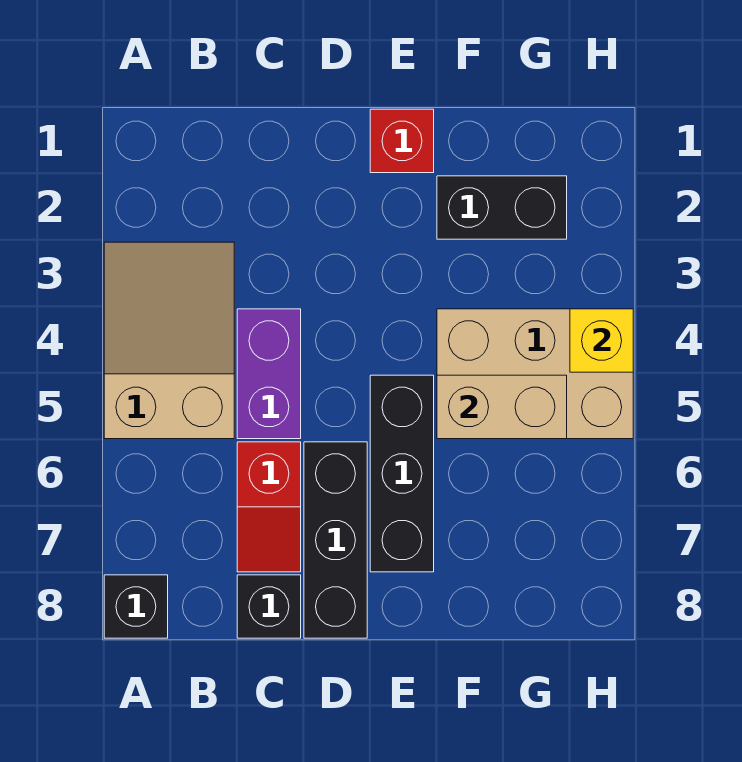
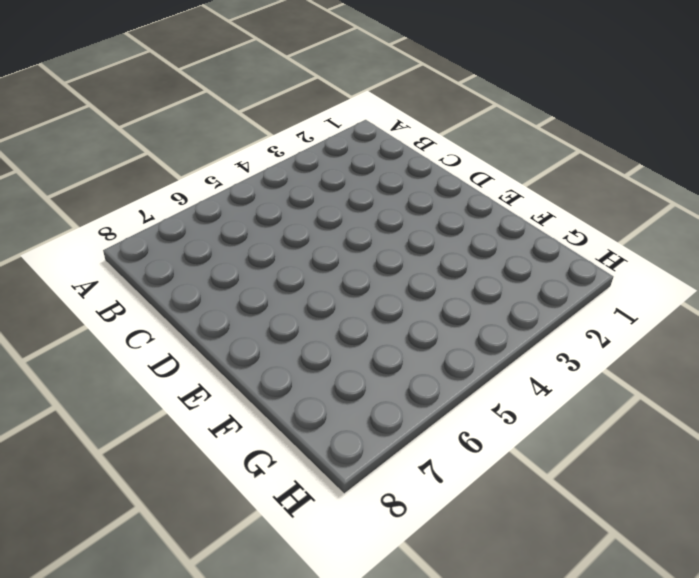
none -> tan 2x3 slope [104,242,234,439]
none -> black 1x1 brick [104,575,168,638]
none -> purple 1x2 brick [237,309,301,439]

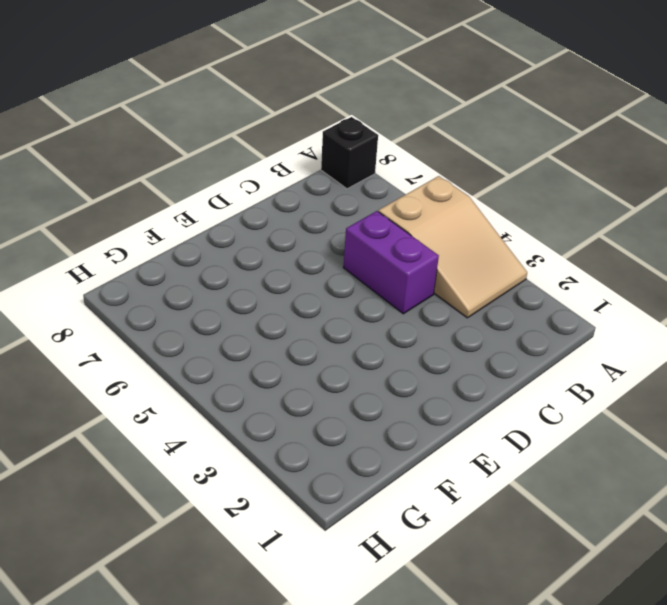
none -> red 1x2 slope [237,442,301,572]
none -> black 1x1 brick [237,575,301,638]
none -> black 1x3 brick [304,442,367,638]

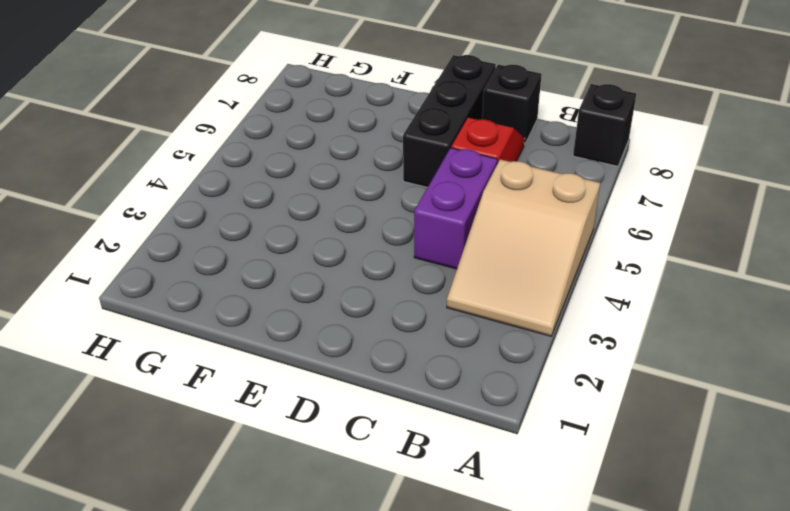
none -> red 1x1 brick [370,109,434,173]
none -> black 1x3 brick [370,375,434,572]
none -> black 1x2 brick [437,176,567,239]

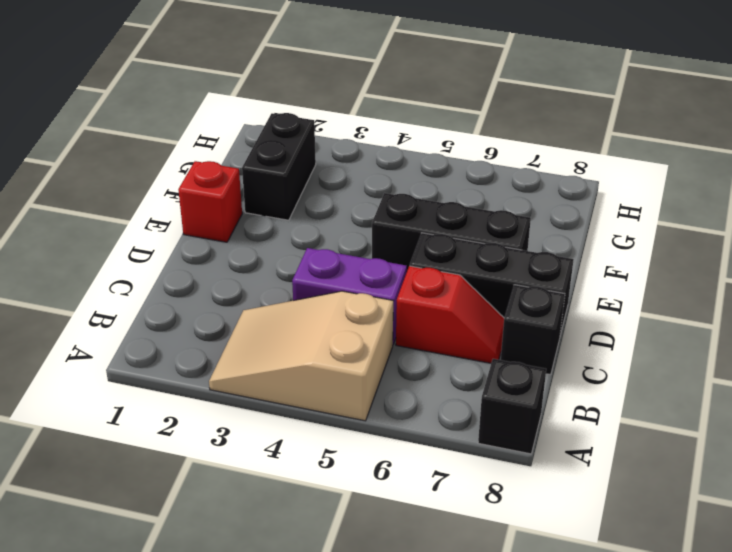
none -> tan 2x3 brick [437,309,633,439]
none -> tan 1x2 brick [437,375,567,439]
none -> yellow 1x1 brick [570,309,633,372]

